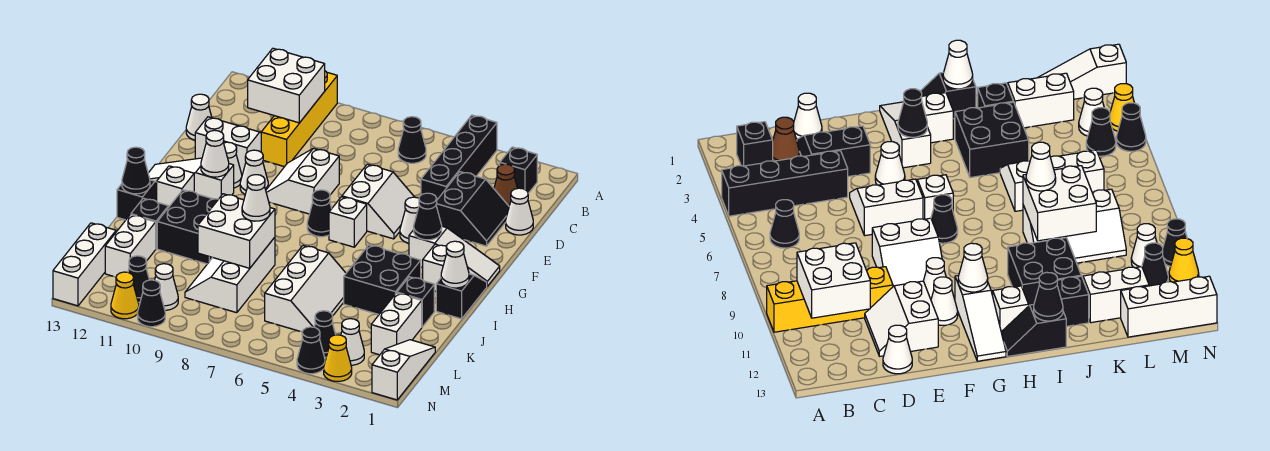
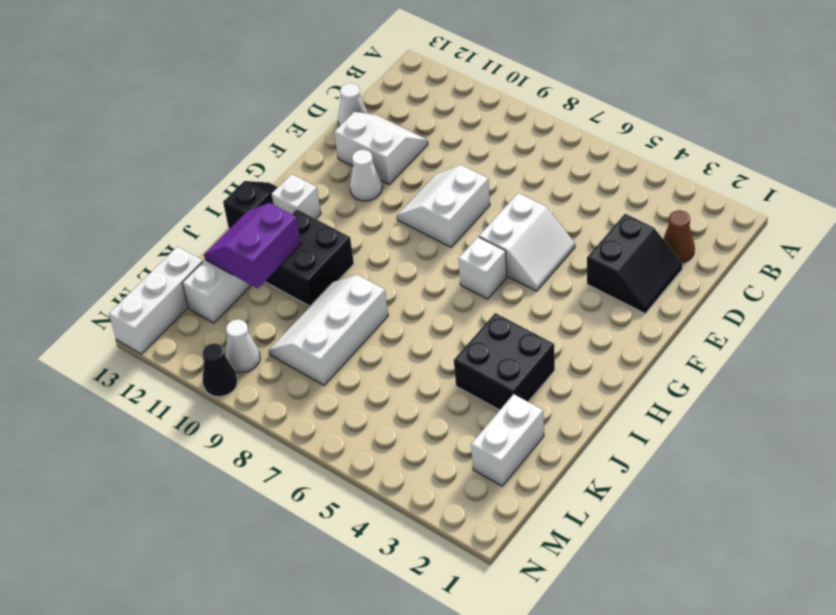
purple 2x2 slope [204,203,301,288] -> none
none -> black 1x4 brick [421,115,497,200]
none -> yellow 1x4 brick [261,71,337,167]
none -> black 1x1 brick [500,147,537,193]
none -> black 1x1 cone [398,117,426,163]

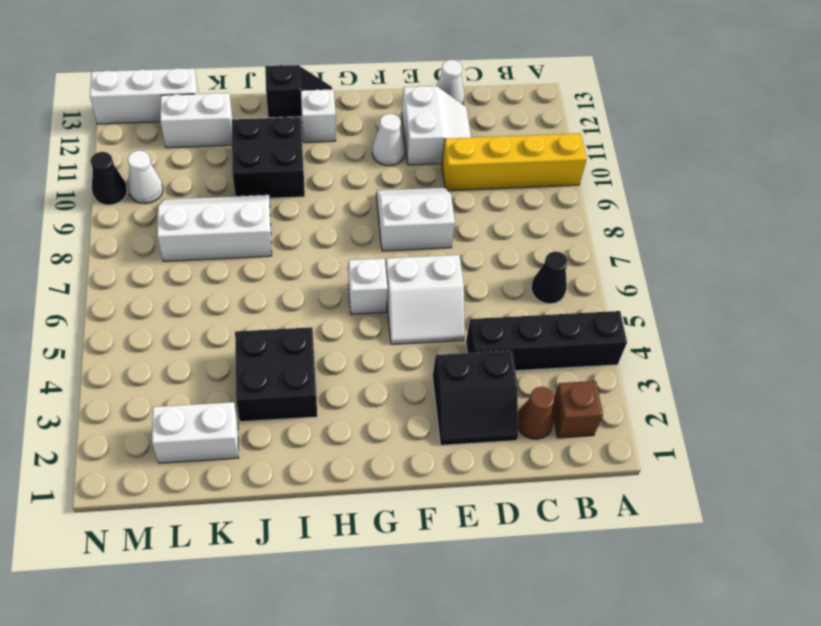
brown 1x1 brick [553,381,603,438] -> black 1x1 brick [500,147,537,193]
none -> white 1x1 cone [506,188,533,235]
none -> white 1x1 cone [400,197,419,243]
none -> white 1x1 cone [240,150,268,194]
none -> white 1x3 slope [409,226,500,286]

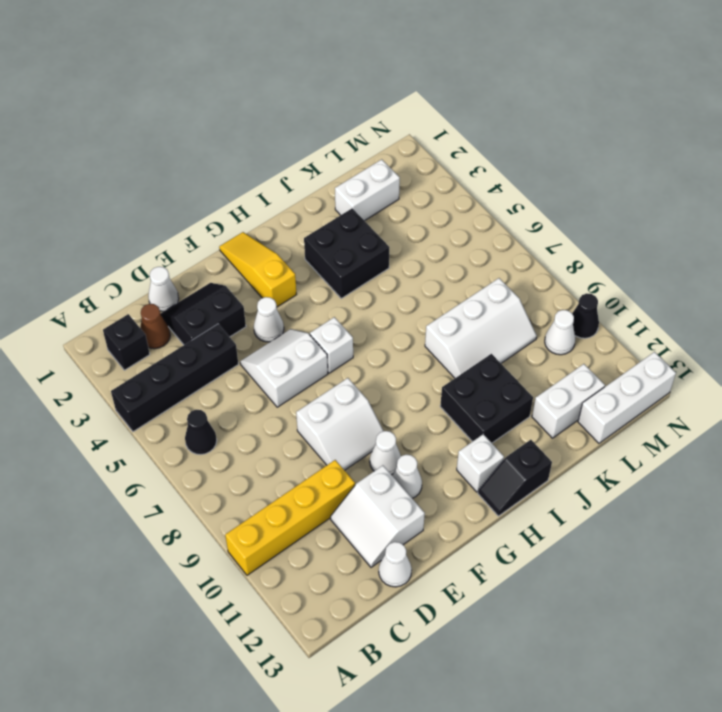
yellow 1x3 slope [219,232,297,307] -> white 1x3 slope [409,226,500,286]
none -> black 1x1 cone [307,190,332,237]
none -> white 1x3 slope [148,158,234,199]
none -> black 1x2 slope [436,274,487,319]
none -> white 1x1 brick [423,244,447,291]

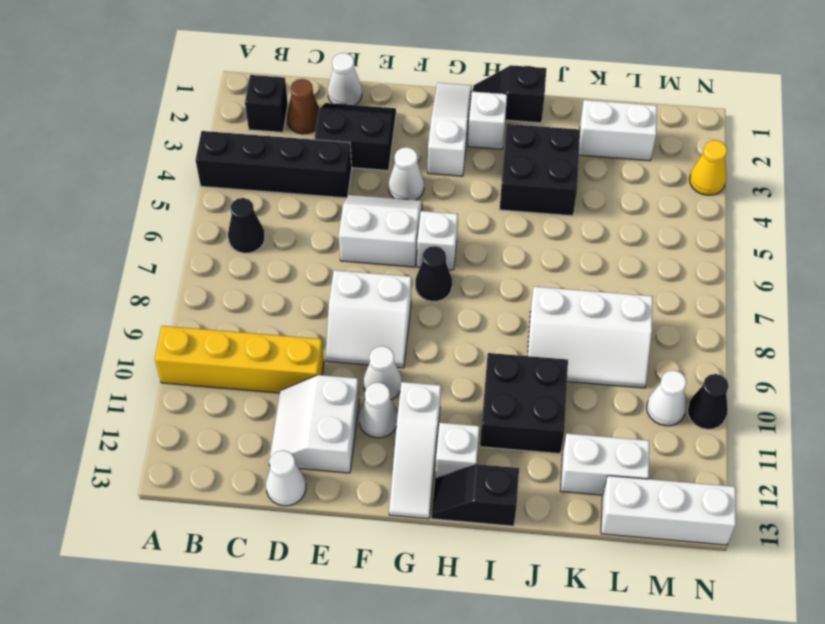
none -> black 1x1 brick [397,277,434,327]
none -> white 2x3 slope [265,246,346,332]
none -> black 1x1 brick [131,198,168,249]
none -> white 1x3 slope [372,340,435,400]

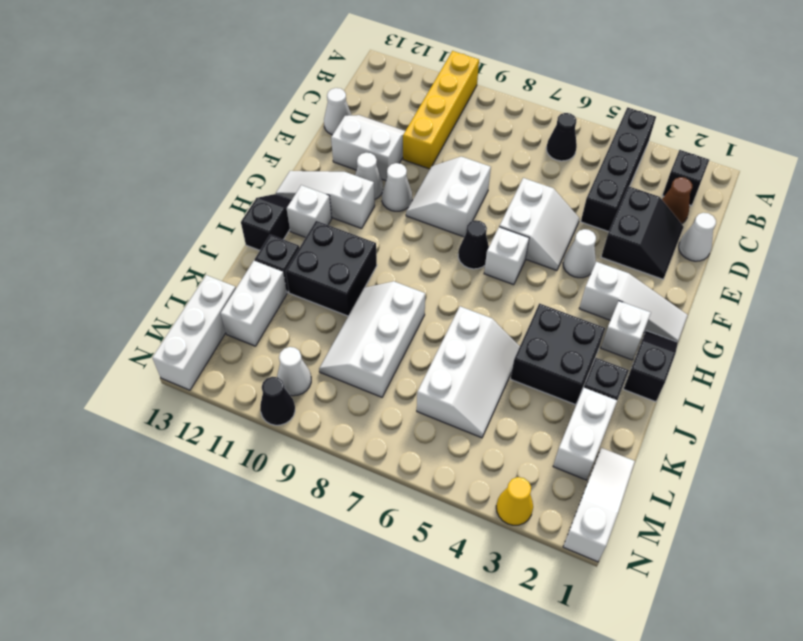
none -> white 1x1 cone [341,319,364,365]
none -> black 1x1 cone [314,311,336,357]
none -> black 1x1 cone [128,256,149,302]
none -> black 1x1 cone [297,327,325,374]

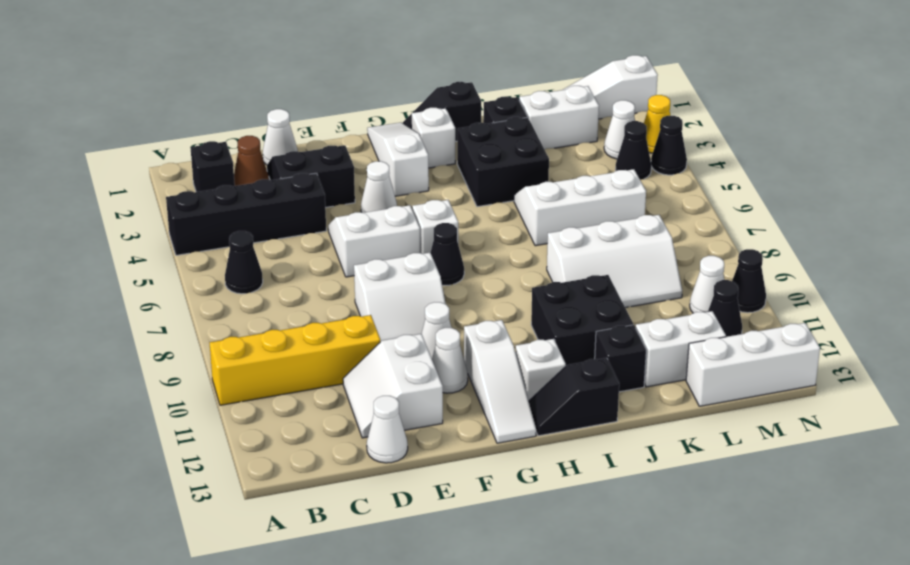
none -> yellow 1x1 cone [111,272,139,319]
none -> white 2x2 brick [248,48,325,123]
none -> black 1x1 cone [414,193,442,240]
none -> white 1x1 cone [201,130,229,177]

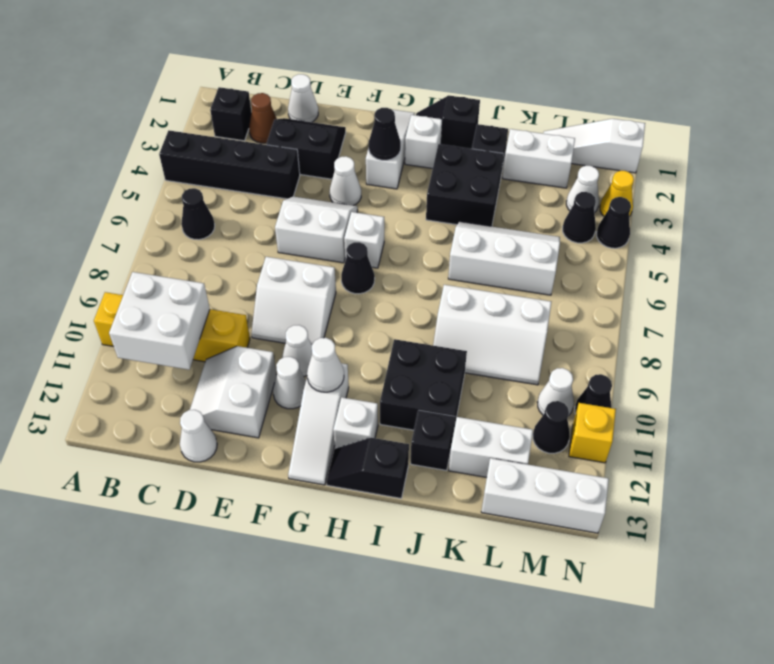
yellow 1x1 brick [569,403,616,463] -> yellow 1x1 cone [111,272,139,319]
none -> white 1x1 cone [441,241,469,288]
none -> black 1x1 cone [122,147,150,194]
none -> white 2x2 brick [198,194,275,268]
none -> white 1x1 cone [242,175,270,221]

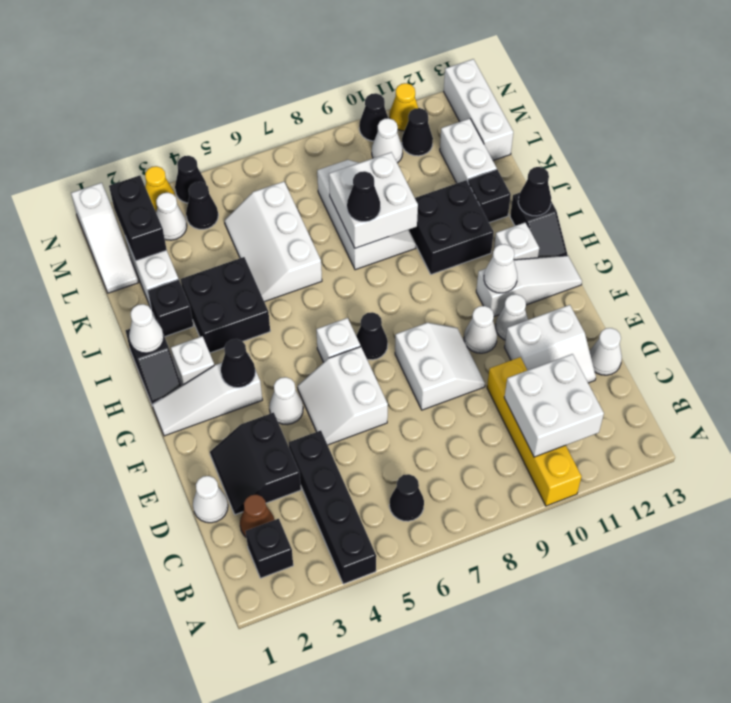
black 1x1 cone [347,171,380,222] -> white 1x1 cone [242,175,270,221]
black 1x2 brick [109,175,167,261] -> none

